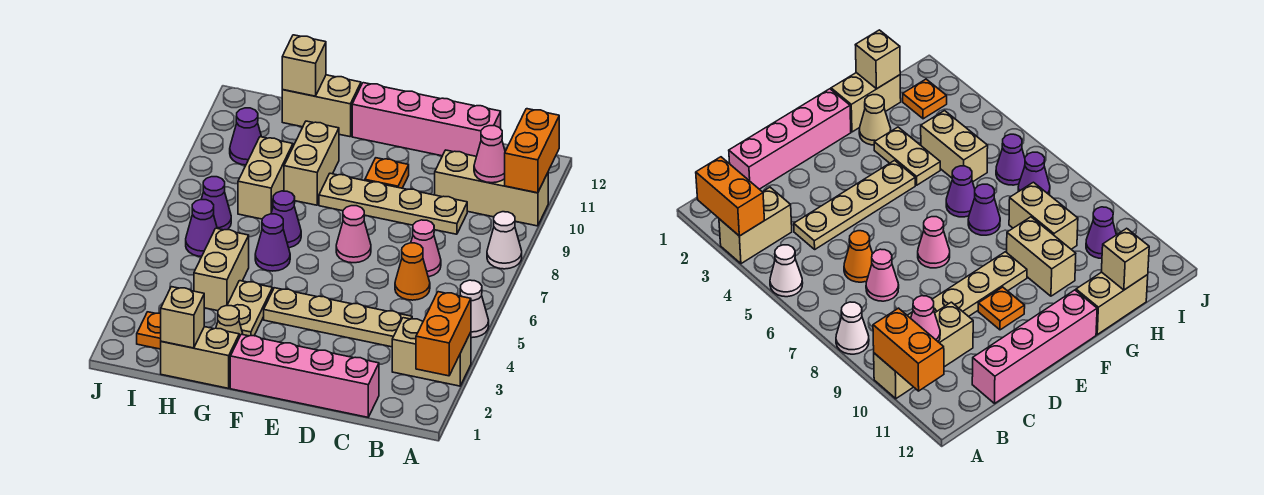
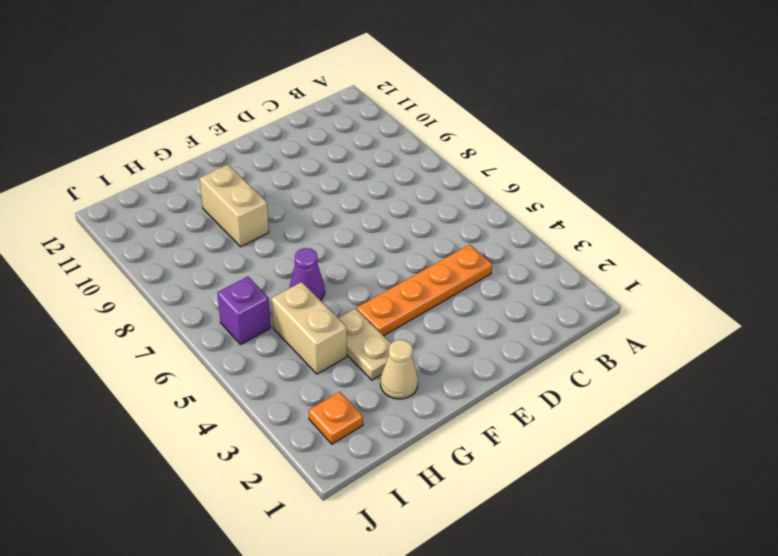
orange 1x4 plate [357,245,492,336] -> tan 1x4 plate [264,288,412,347]
purple 1x1 brick [217,277,271,344] -> purple 1x1 cone [186,200,217,257]
none -> tan 1x2 brick [392,318,471,386]
none -> white 1x1 cone [460,280,489,338]
none -> white 1x1 cone [487,212,522,269]
none -> tan 1x3 brick [435,150,548,226]

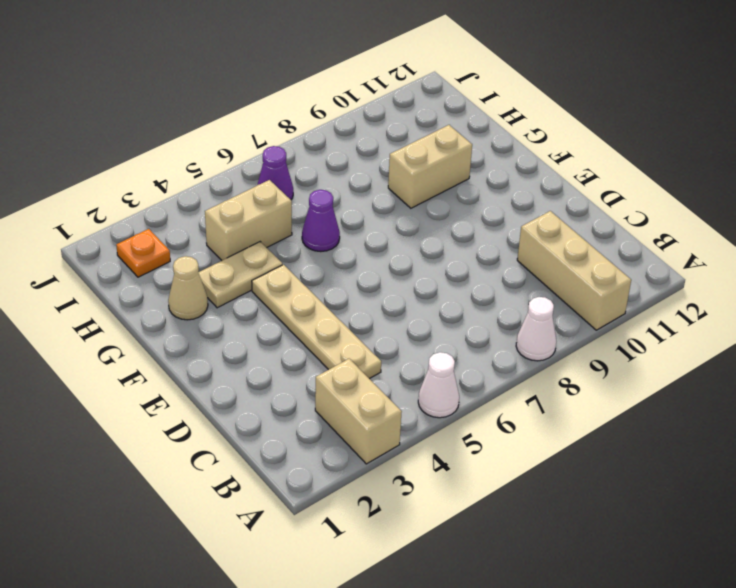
none -> pink 1x4 brick [230,334,379,417]
none -> orange 1x1 cone [395,243,430,300]
none -> pink 1x1 cone [411,220,441,277]
none -> tan 1x4 plate [319,173,467,234]

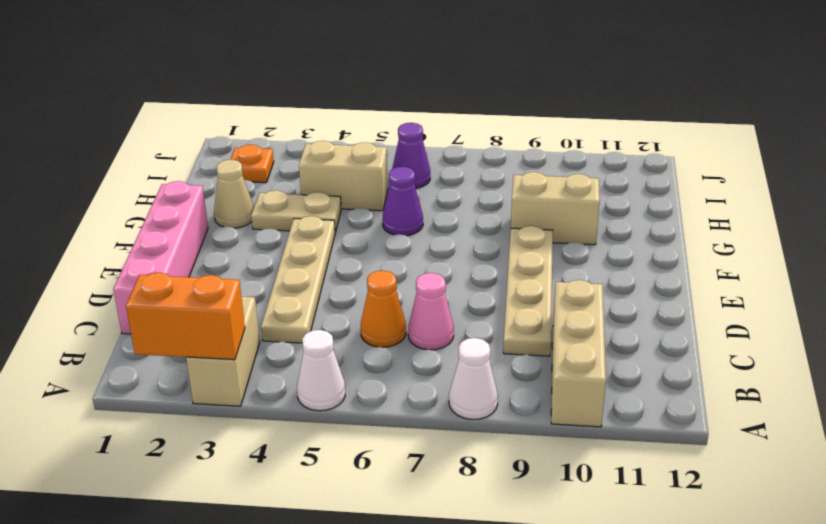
none -> pink 1x4 brick [352,83,501,156]
none -> pink 1x1 cone [336,206,371,263]
none -> orange 1x1 plate [365,158,409,188]
none -> tan 1x2 brick [161,327,239,388]

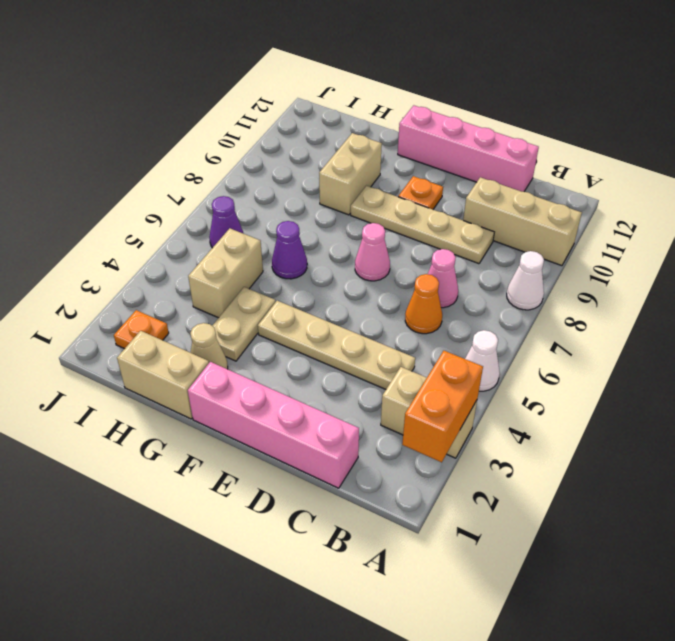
none -> purple 1x1 cone [271,191,301,248]
none -> tan 1x2 brick [282,75,361,137]
none -> tan 1x2 brick [238,137,293,219]
none -> purple 1x1 cone [201,177,231,230]

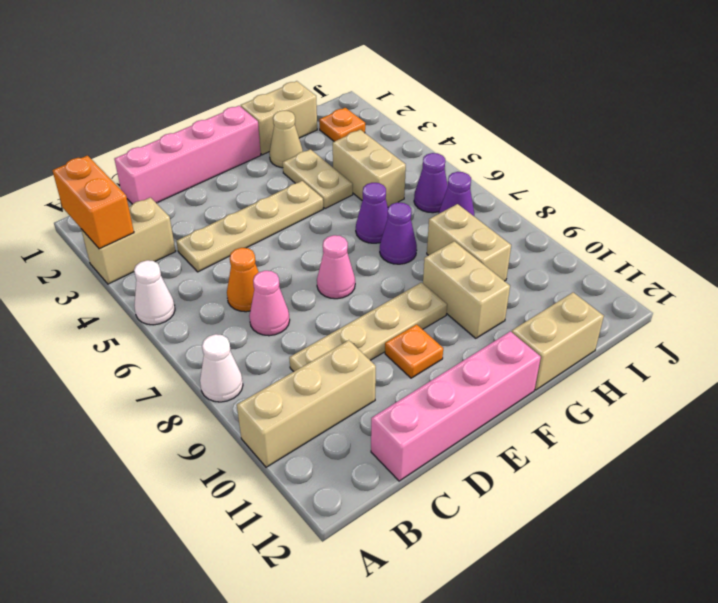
none -> purple 1x1 cone [230,108,261,165]
none -> orange 1x2 brick [505,109,559,193]
none -> pink 1x1 cone [474,126,505,183]
none -> tan 1x1 brick [161,287,204,348]

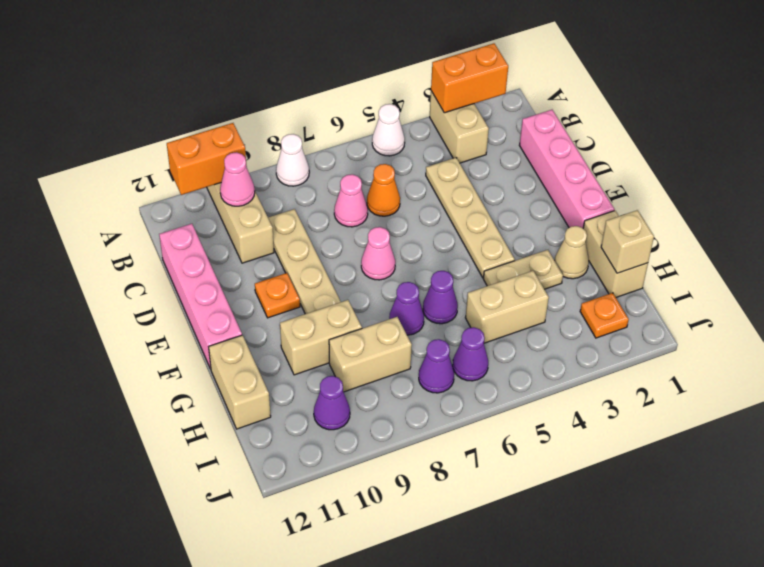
none -> tan 1x1 brick [282,35,326,96]

